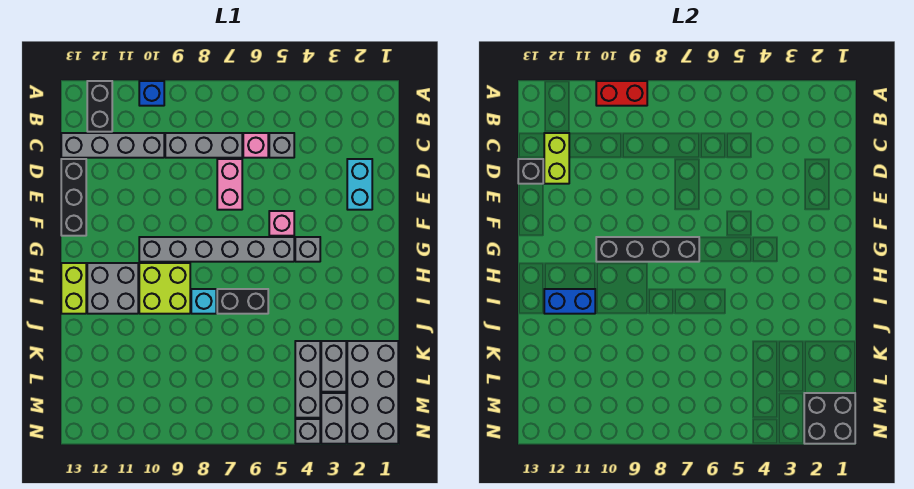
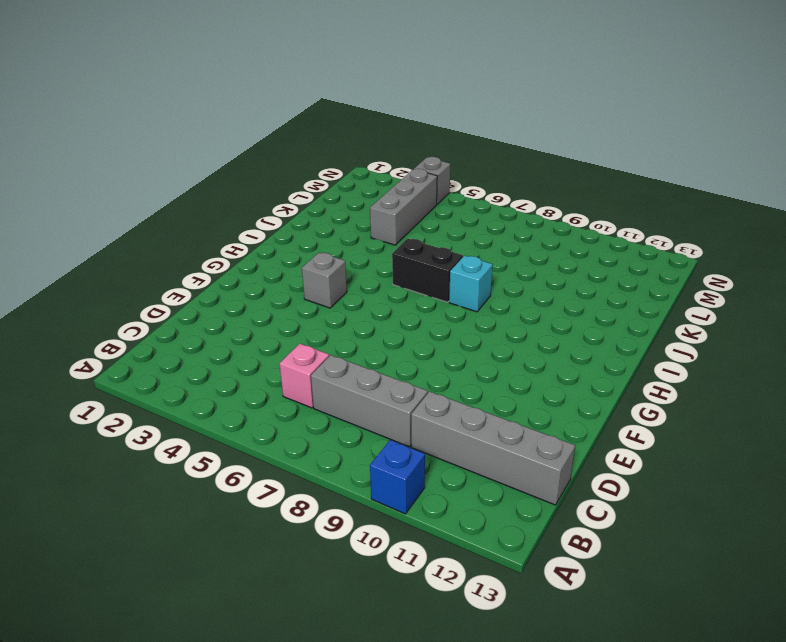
none -> black 1x2 brick [87,81,112,132]
none -> grey 1x1 brick [269,133,294,158]
none -> cyan 1x2 brick [347,159,372,210]

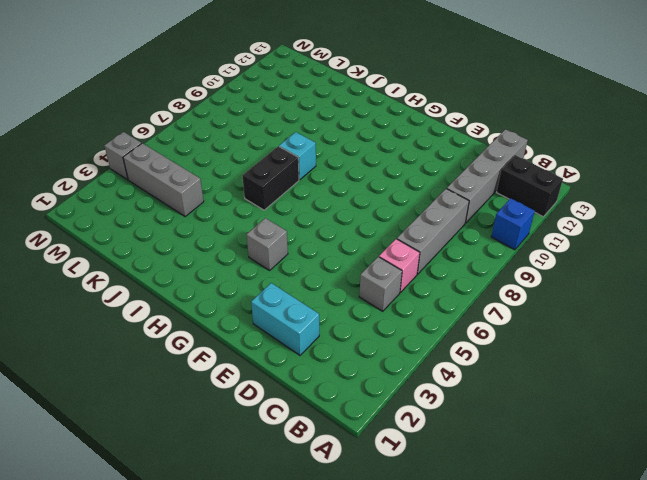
none -> pink 1x2 brick [217,159,242,210]
none -> black 1x3 brick [61,159,86,236]
none -> pink 1x1 brick [269,211,294,236]

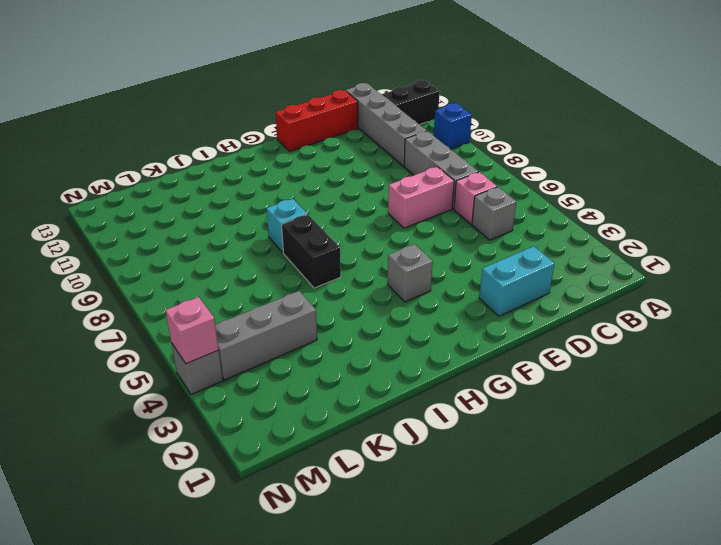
red 1x3 brick [275,90,358,151] -> black 1x3 brick [61,159,86,236]
pink 1x1 brick [165,297,219,364] -> pink 1x1 brick moved to [269,211,294,236]
none -> grey 1x6 brick [139,237,294,262]
none -> lime 2x2 brick [139,263,190,314]
none -> grey 2x2 brick [87,263,138,314]

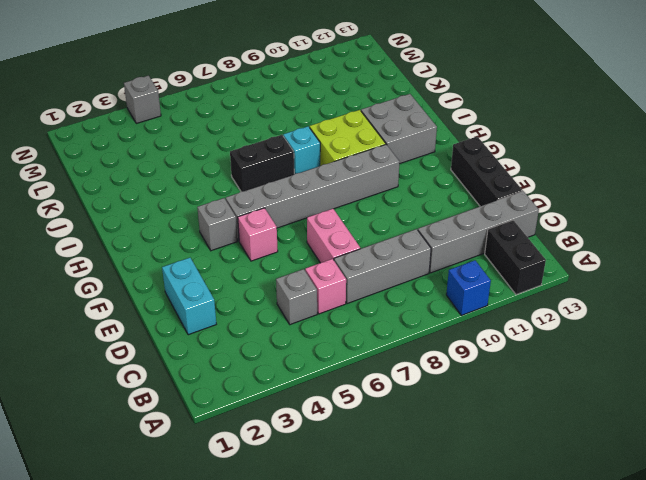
none -> lime 1x2 brick [61,263,86,314]
none -> grey 2x4 brick [347,341,398,444]
none -> grey 1x2 brick [321,341,346,392]

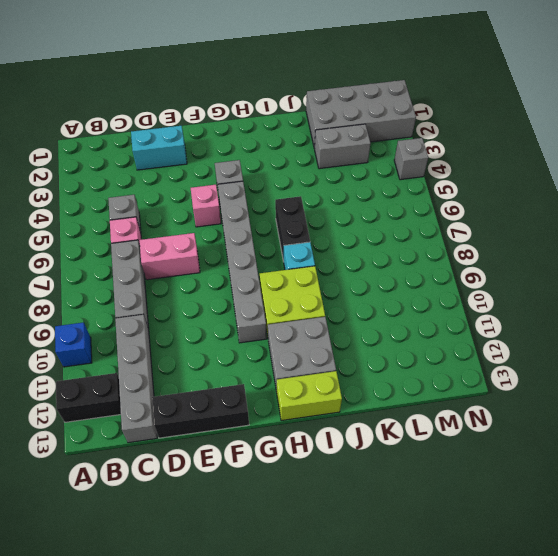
none -> grey 1x3 brick [295,341,320,418]
none -> grey 1x2 brick [321,393,346,444]
none -> red 1x2 brick [596,81,647,106]

